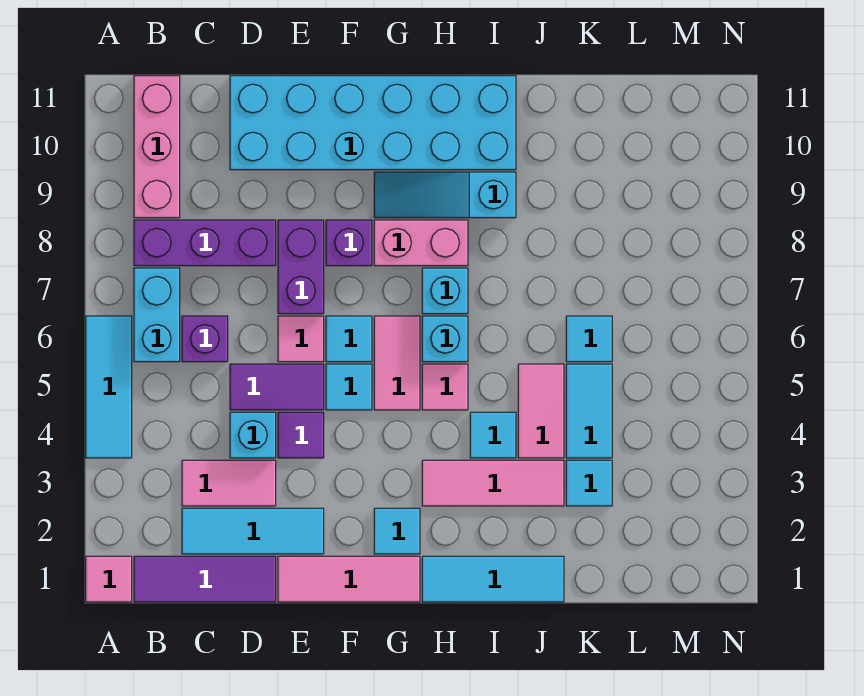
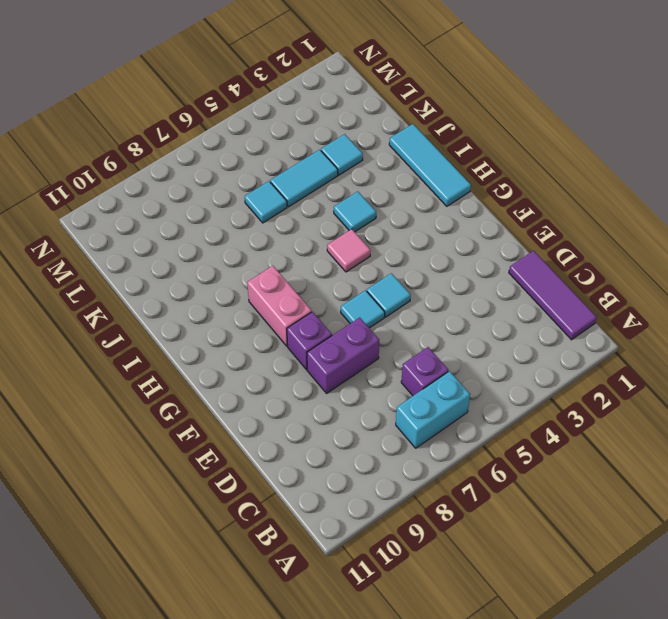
none -> pink 1x1 tile [86,556,132,602]
none -> cyan 1x3 tile [86,316,132,458]
none -> purple 1x3 brick [134,220,276,266]
none -> pink 1x3 brick [134,76,180,218]

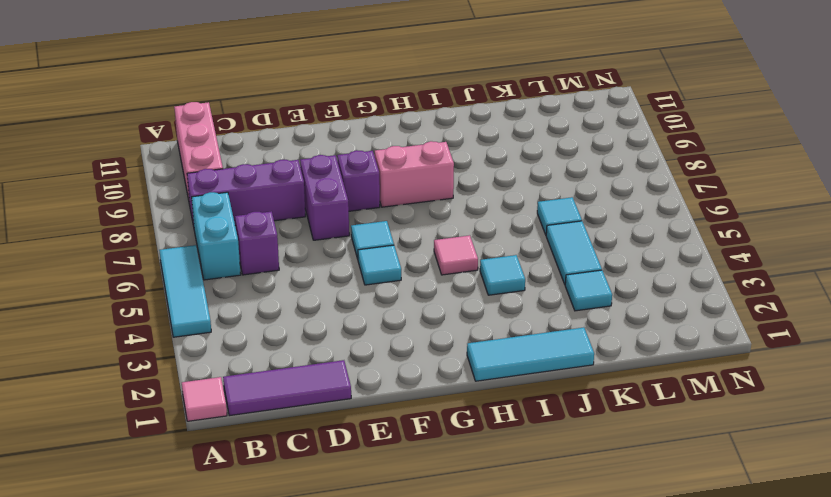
none -> cyan 1x3 tile [182,508,324,554]
none -> pink 1x2 tile [182,460,276,506]
none -> cyan 1x1 brick [230,412,276,458]
none -> purple 1x2 tile [230,364,324,410]

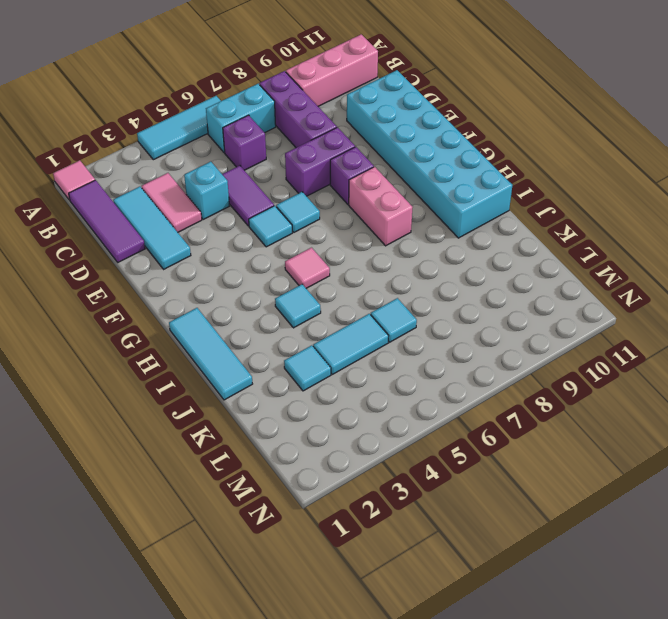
none -> pink 1x3 tile [278,556,420,602]
none -> purple 1x1 tile [278,412,324,458]
none -> pink 1x1 tile [278,316,324,362]
none -> cyan 1x1 tile [374,508,420,554]

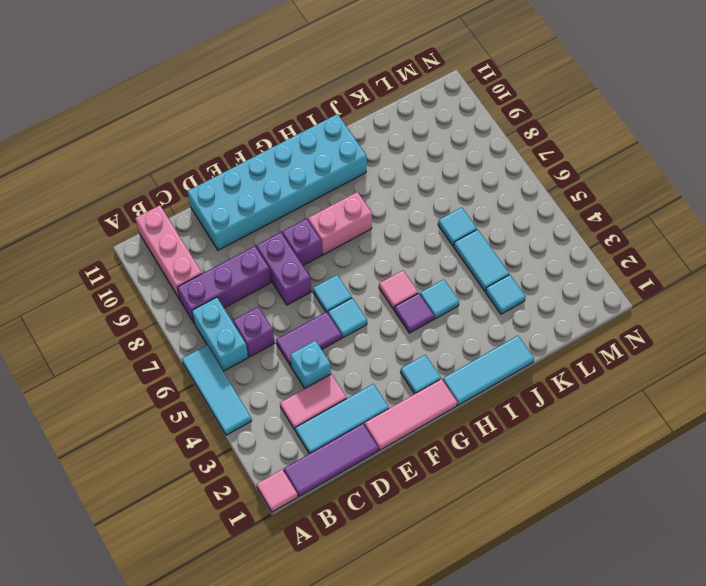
purple 1x1 tile [395,293,434,333] -> purple 1x1 tile moved to [278,412,324,458]
none -> pink 1x1 tile [278,316,324,362]
none -> pink 1x2 tile [374,316,420,410]
none -> cyan 1x3 slope [374,172,516,218]
none -> pink 1x3 tile [422,460,564,506]

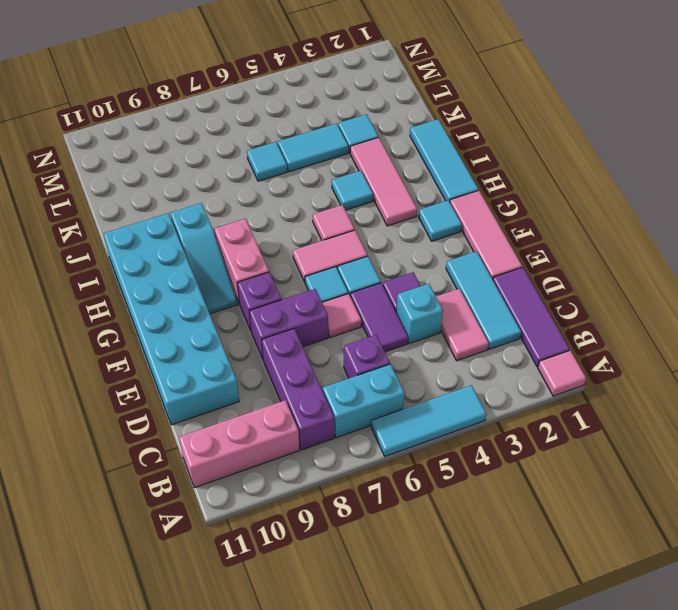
none -> cyan 1x1 brick [422,316,468,362]
none -> cyan 1x1 brick [422,268,468,314]
none -> pink 1x2 tile [518,364,564,458]

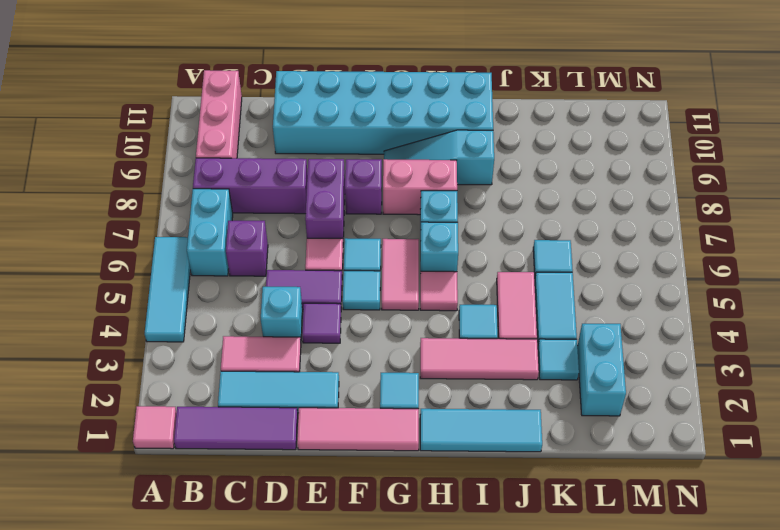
cyan 1x2 brick [577,324,626,416] -> none

